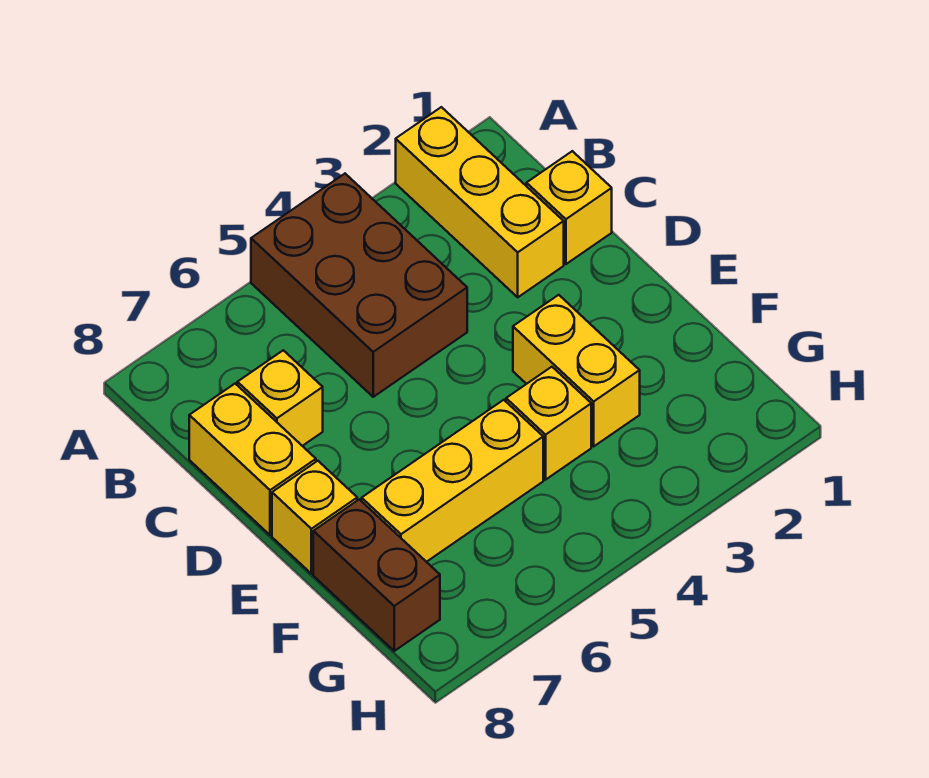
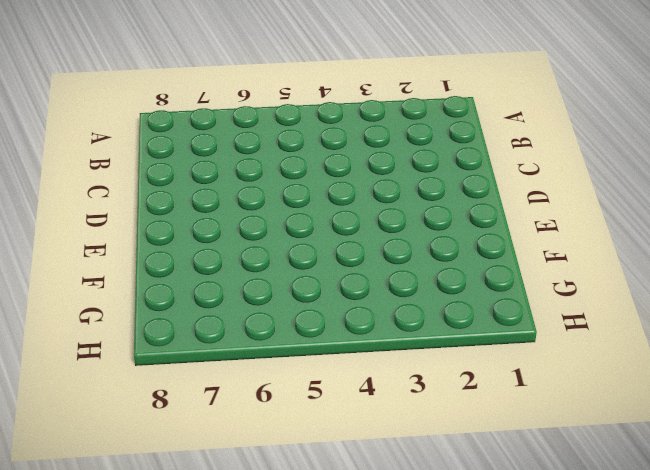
none -> yellow 1x3 brick [396,107,564,297]
none -> brown 2x3 brick [251,174,467,397]

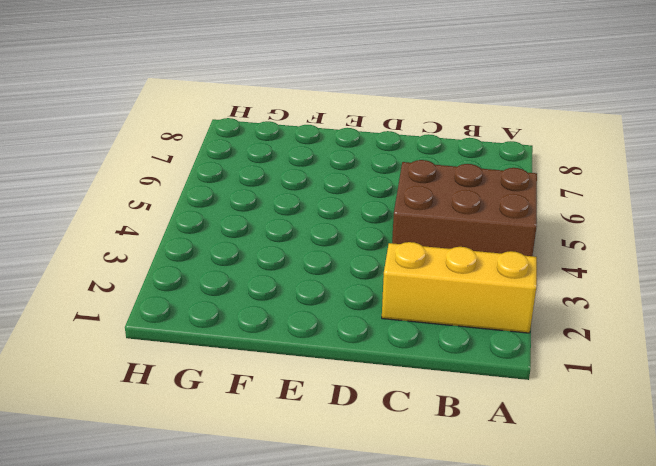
none -> yellow 1x1 brick [527,151,612,264]
none -> yellow 1x1 brick [237,350,323,446]

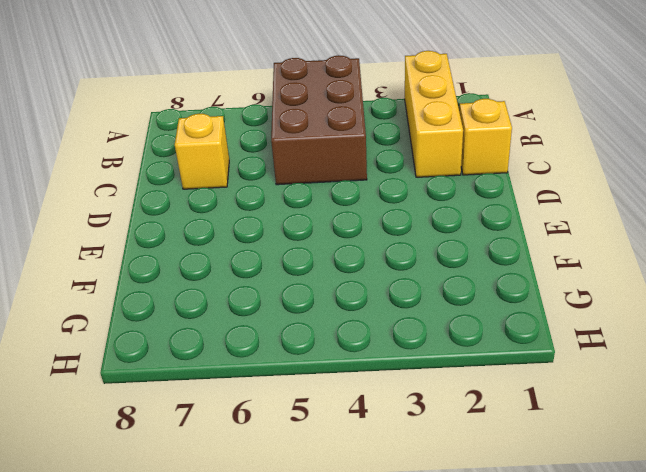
none -> yellow 1x2 brick [189,384,316,535]
none -> yellow 1x2 brick [513,295,640,446]

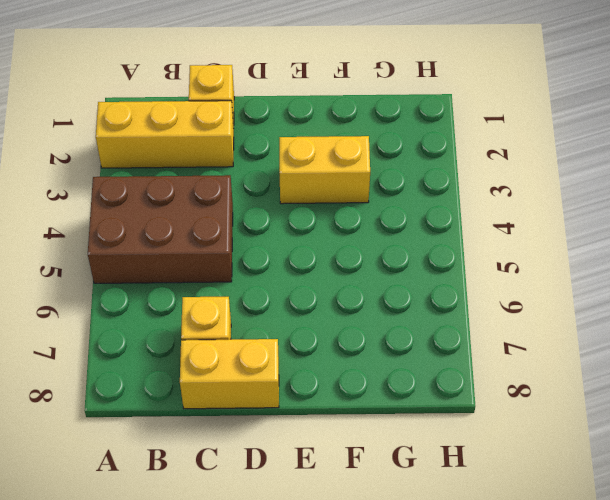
none -> yellow 1x1 brick [272,461,357,574]
none -> yellow 1x1 brick [506,367,591,480]

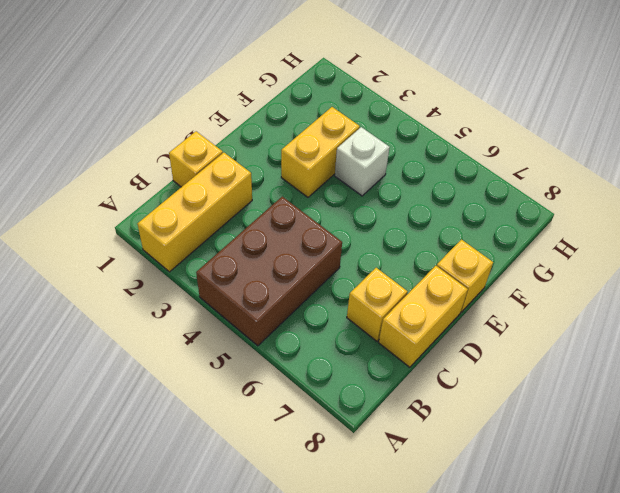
white 1x1 brick [335,127,390,196] -> yellow 1x1 brick [506,367,591,480]
none -> yellow 1x3 brick [362,400,543,562]
none -> brown 1x2 brick [313,499,440,651]

